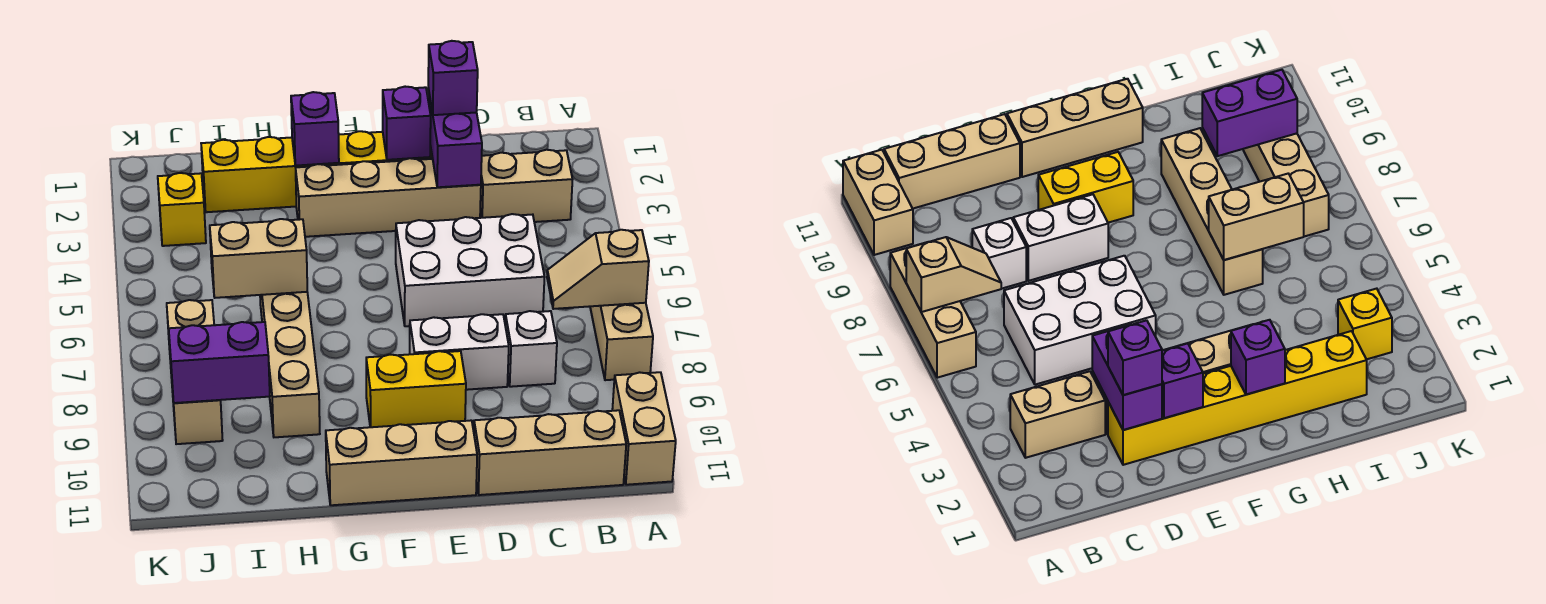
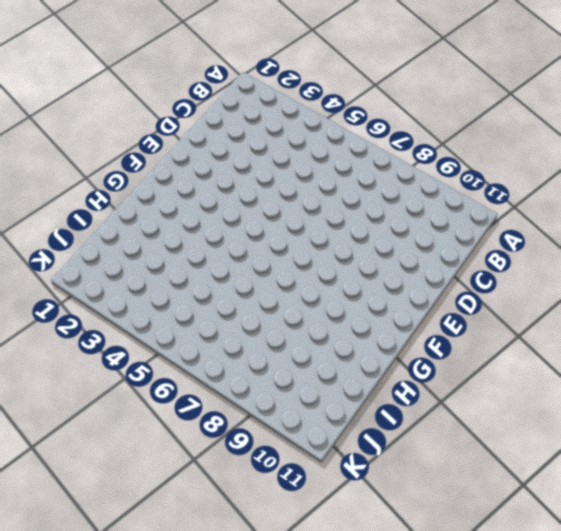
none -> tan 1x3 brick [590,303,653,380]
none -> tan 1x2 brick [612,372,676,485]
none -> tan 1x2 brick [480,150,573,222]

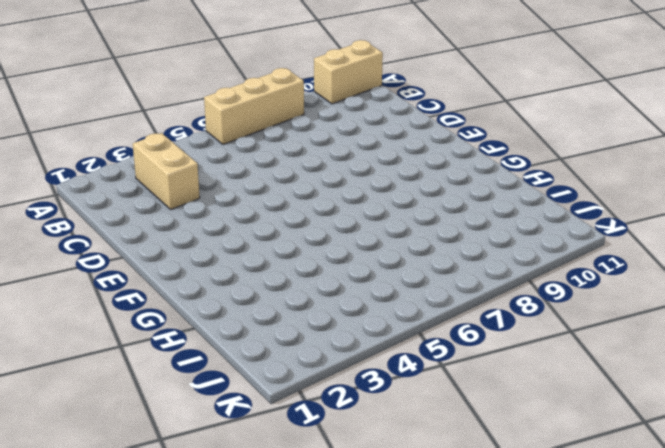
none -> tan 1x3 brick [474,410,626,495]
none -> white 2x3 brick [396,214,545,326]
none -> white 1x1 brick [505,311,557,387]

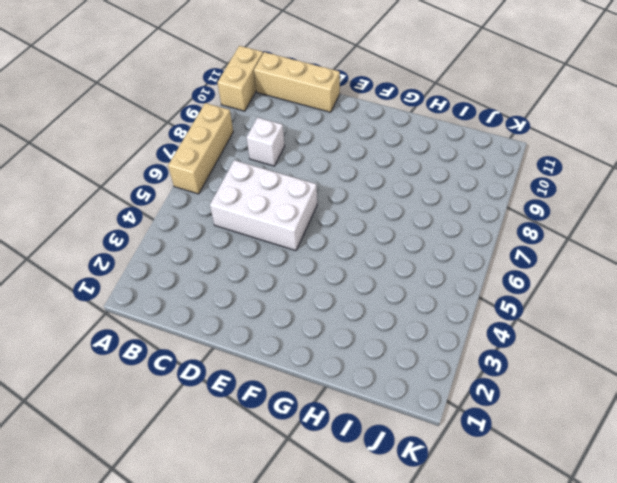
none -> tan 1x2 brick [480,150,573,222]
none -> yellow 1x6 brick [201,131,433,212]
none -> tan 1x4 brick [296,158,481,237]

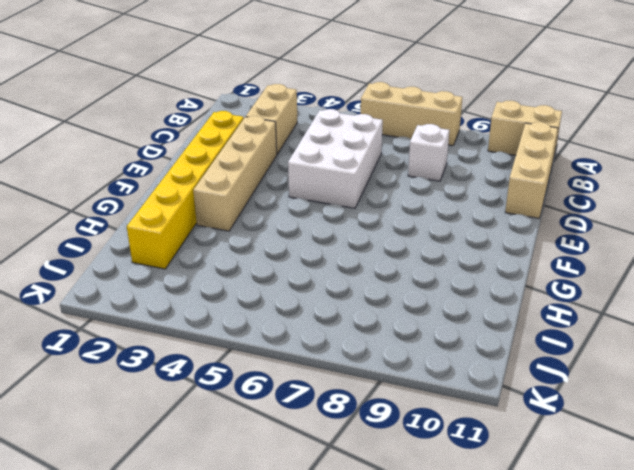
none -> white 1x2 brick [410,314,509,390]
none -> yellow 1x2 brick [366,351,466,427]
none -> tan 1x3 brick [326,420,477,505]

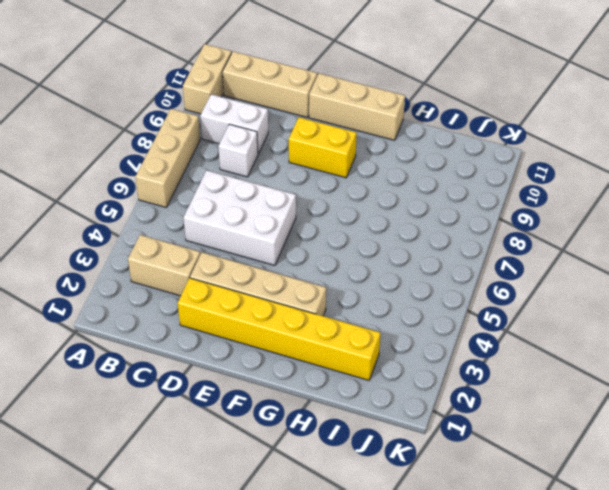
white 1x2 brick [200,94,268,154] -> white 1x2 brick moved to [410,314,509,390]
none -> tan 1x4 brick [260,292,320,437]
none -> yellow 1x1 brick [158,173,206,246]
none -> tan 1x3 brick [167,300,223,444]

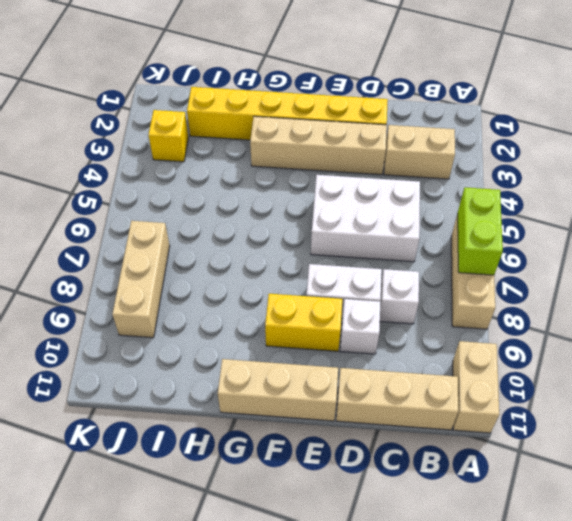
lime 1x2 brick [458,187,503,275] -> tan 1x2 slope [547,230,649,309]
white 1x1 brick [340,299,381,354] -> none
none -> tan 1x4 brick [260,292,320,437]
none -> purple 1x2 brick [428,89,482,187]
none -> purple 1x1 brick [383,87,431,160]

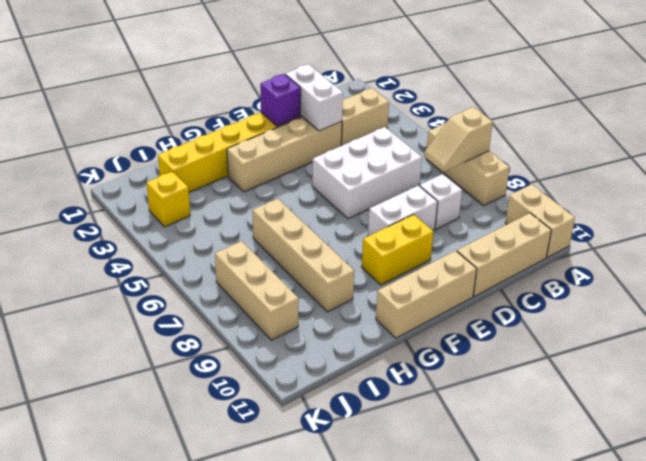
white 1x2 brick [285,64,343,131] -> purple 1x2 brick [428,89,482,187]
none -> purple 1x1 brick [291,92,339,166]
none -> tan 1x2 brick [210,219,307,298]
none -> purple 1x2 brick [169,322,270,403]

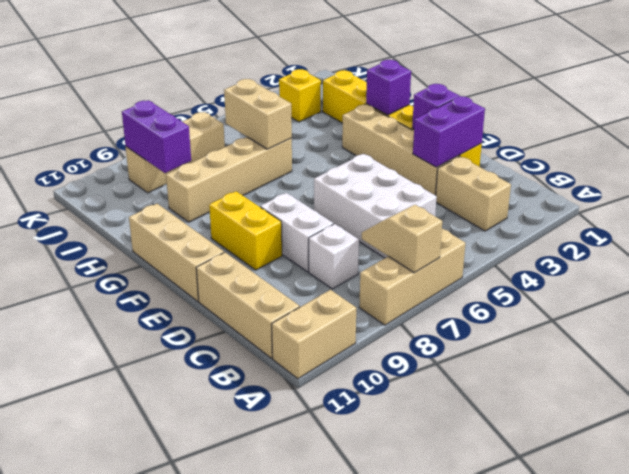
none -> purple 1x1 brick [428,41,478,115]

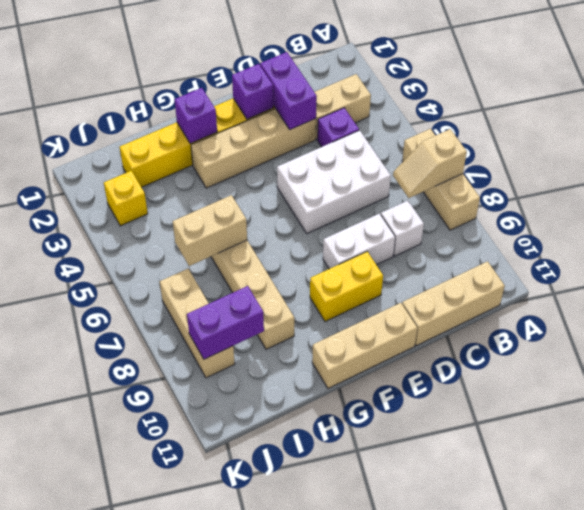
purple 1x1 brick [318,108,359,147] -> purple 1x1 brick moved to [428,41,478,115]
none -> tan 1x2 brick [612,372,676,485]

